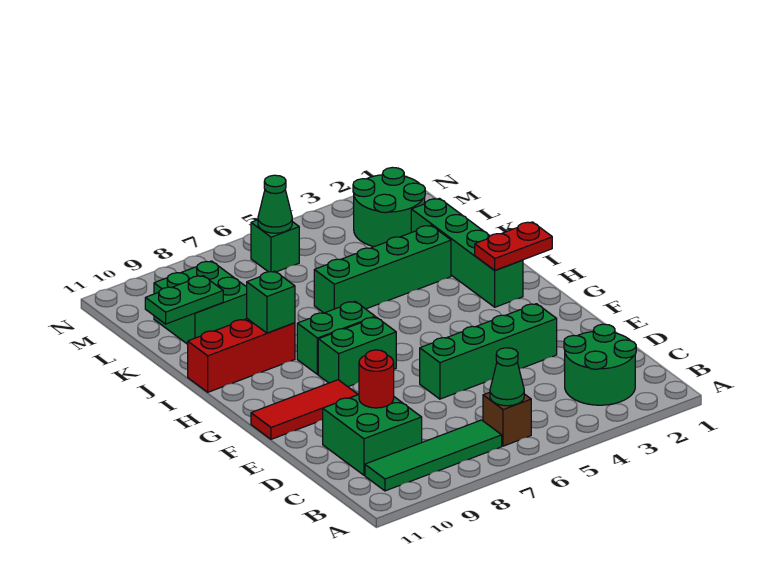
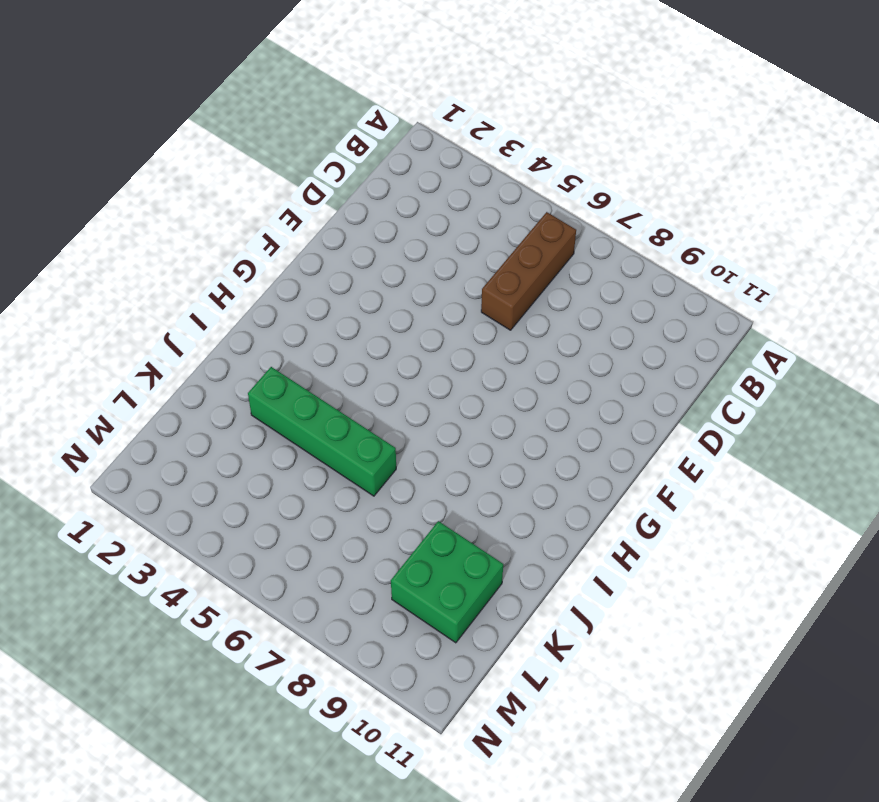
brown 1x3 brick [481,212,576,330] -> brown 1x1 brick [483,392,531,446]
none -> green 2x2 round brick [564,324,636,405]
none -> green 1x4 tile [365,420,502,491]
none -> green 2x2 brick [323,395,422,475]

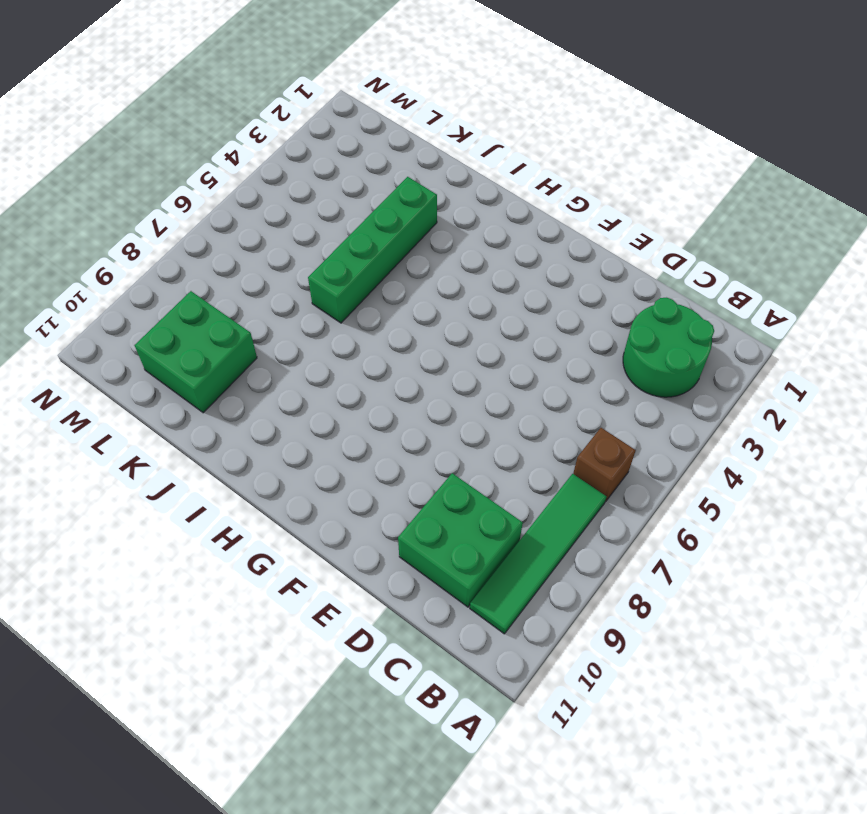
none -> green 1x4 brick [420,304,557,399]
none -> red 1x3 tile [251,380,358,439]
none -> green 1x2 brick [318,317,396,387]

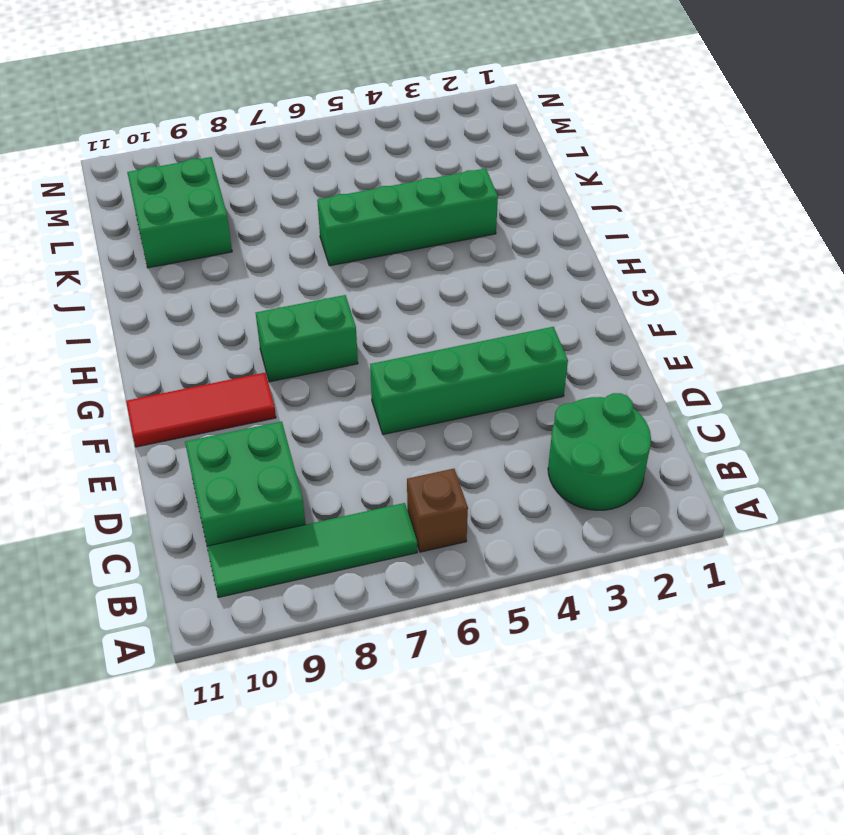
none -> green 1x4 brick [411,198,523,307]
none -> green 1x2 brick [297,302,375,374]
none -> red 1x3 brick [188,319,295,392]

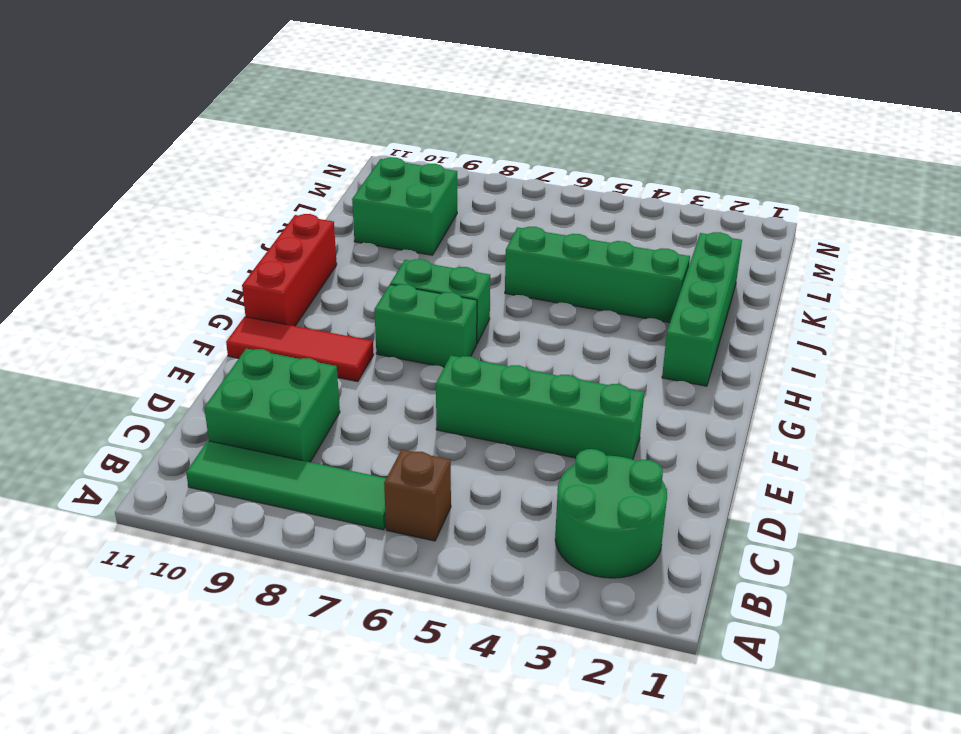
red 1x3 brick [242,214,337,326] -> red 1x3 brick turned to [188,319,295,392]
none -> green 2x2 round brick [353,167,425,247]
none -> green 1x1 brick [251,220,299,272]
none -> green 1x1 cone [490,348,524,406]

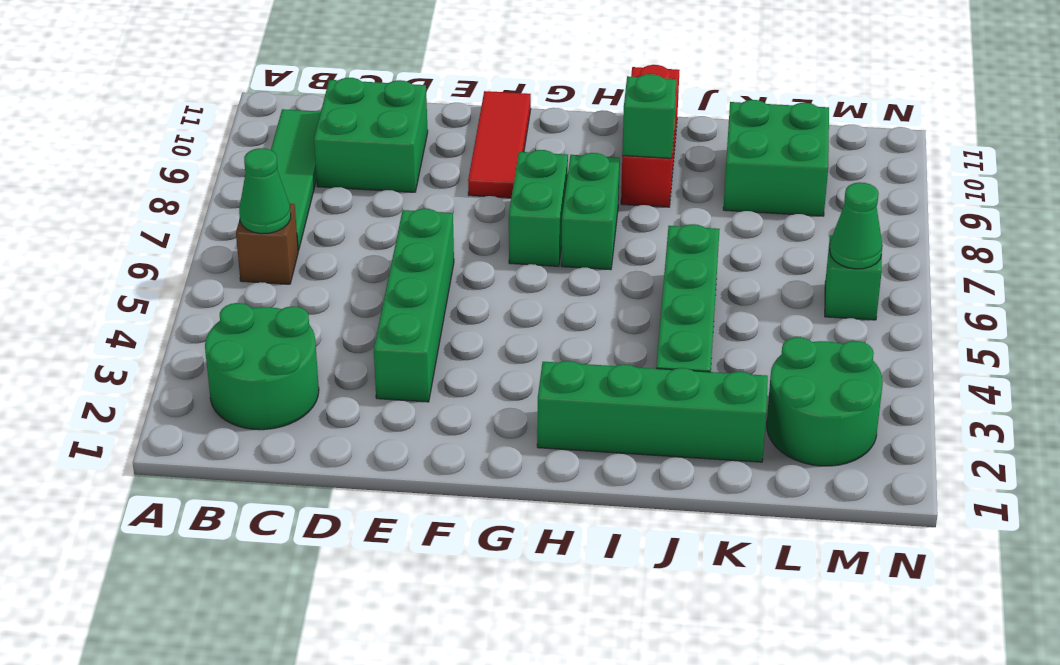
none -> red 1x1 round brick [359,350,394,408]
none -> red 1x2 plate [475,222,552,270]
none -> green 1x2 plate [145,276,223,324]

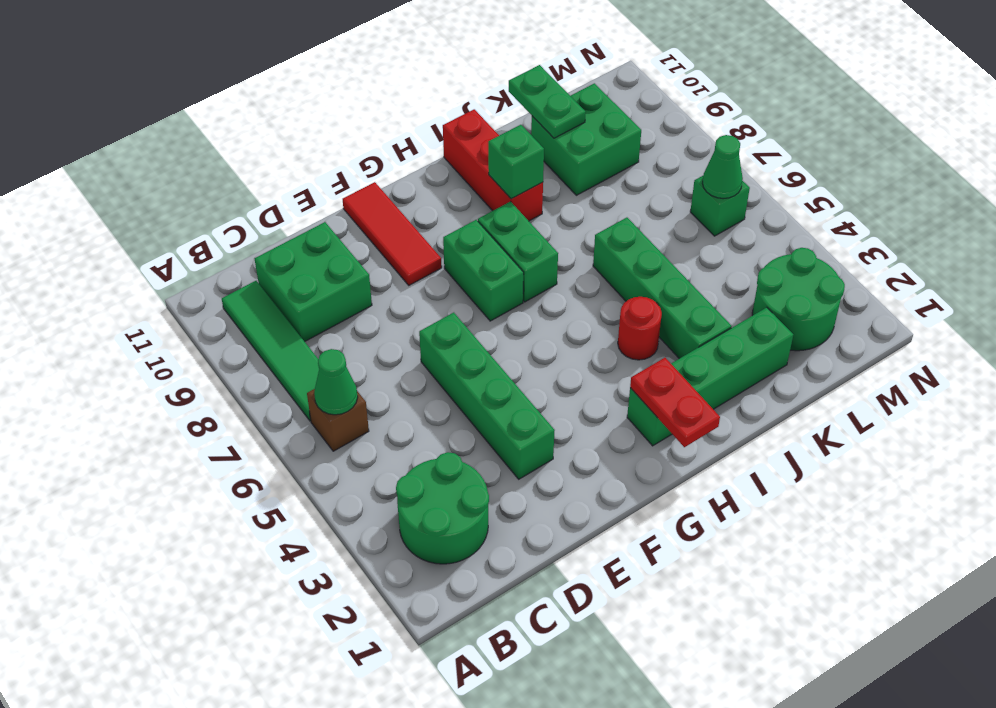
red 1x1 round brick [618,297,662,360] -> red 1x1 round brick moved to [359,350,394,408]

